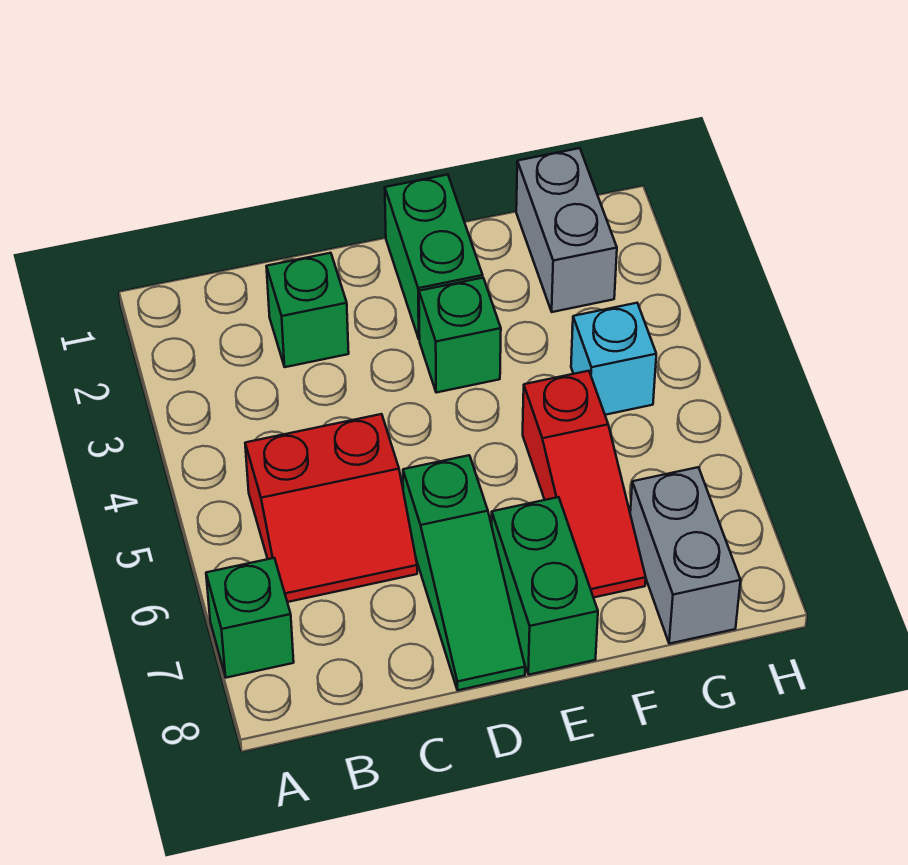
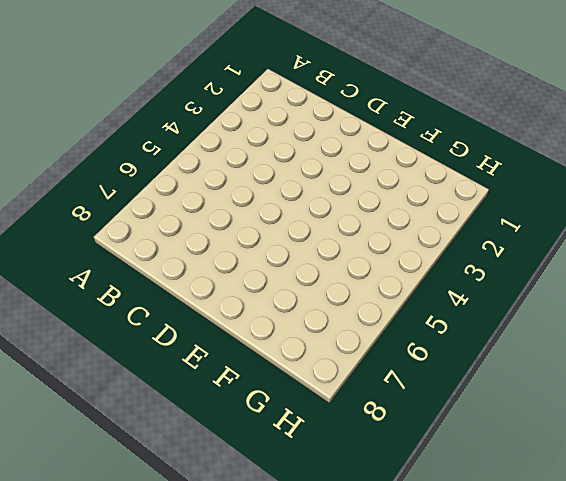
none -> green 1x1 brick [206,558,294,678]
none -> red 2x2 slope [245,414,417,602]

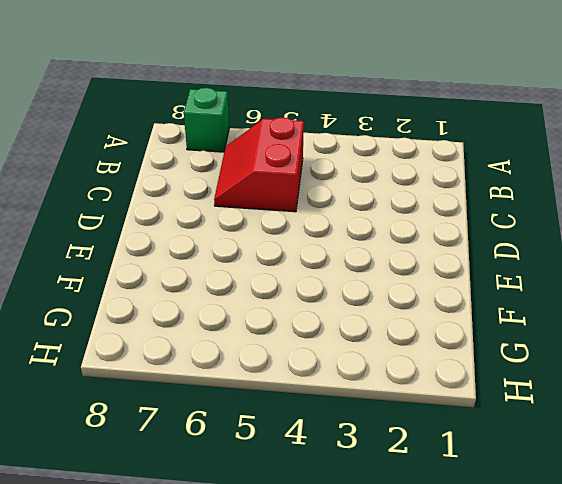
none -> green 1x1 brick [266,253,349,367]
none -> green 1x3 slope [403,455,525,690]

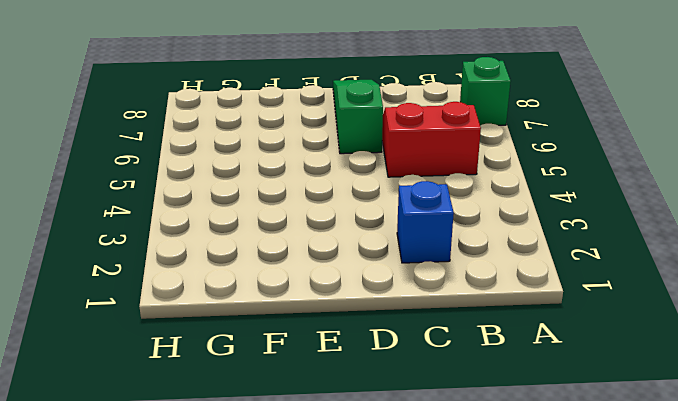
blue 1x1 brick [397,181,454,263] -> green 1x1 brick [266,253,349,367]
none -> green 1x2 brick [385,175,483,340]
none -> green 1x1 brick [419,278,501,393]

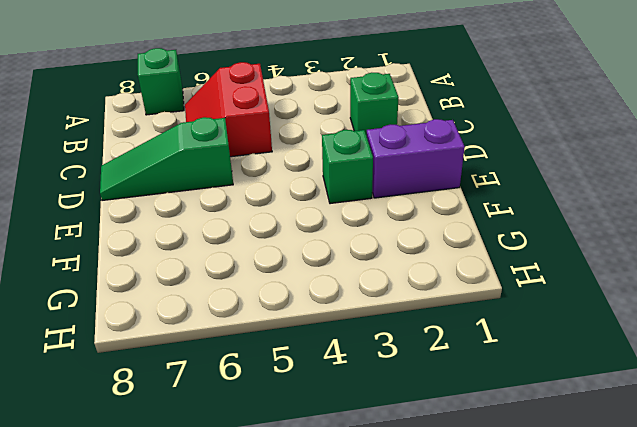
purple 1x2 brick [367,119,465,198] -> green 1x2 brick [385,175,483,340]
none -> green 1x2 brick [492,497,598,675]
none -> red 1x3 slope [523,371,646,598]

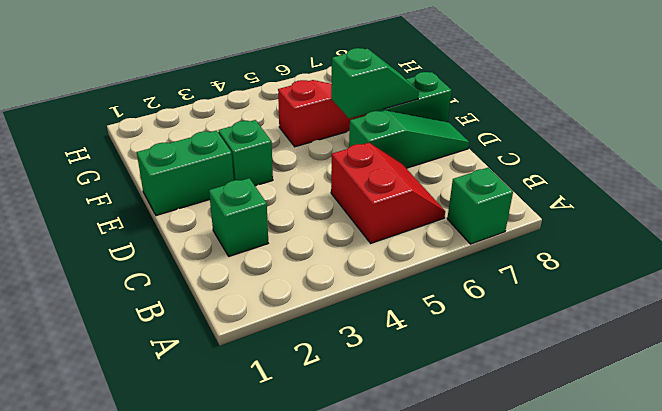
green 1x2 slope [331,48,419,119] -> none
none -> grey 1x2 brick [516,148,617,312]
none -> cyan 1x1 brick [571,303,656,415]

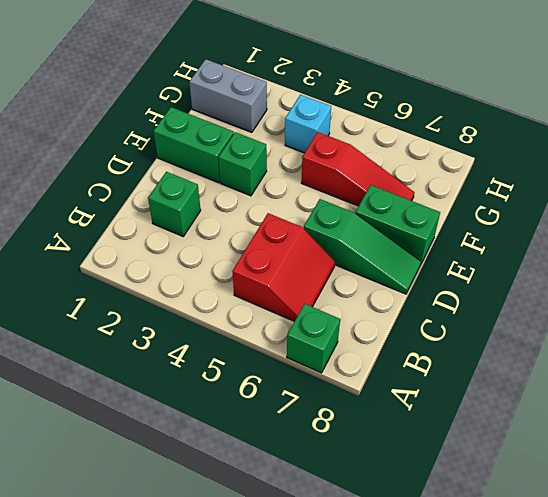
none -> grey 1x2 brick [630,467,741,644]

